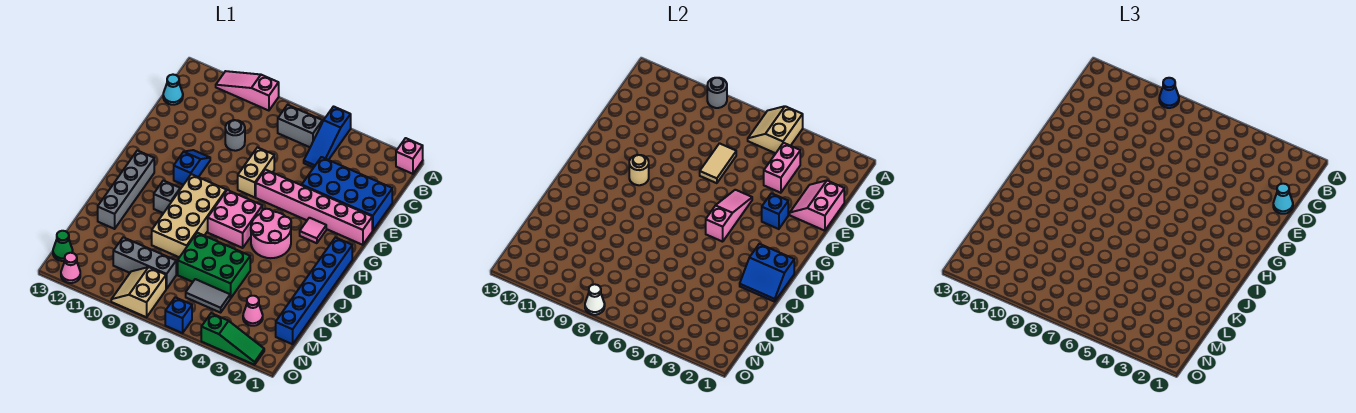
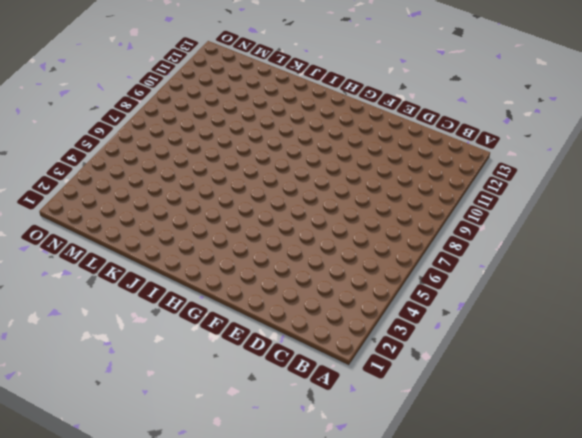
none -> pink 1x1 brick [396,138,423,174]
none -> blue 1x3 slope [304,107,351,168]
none -> pink 1x3 slope [216,71,279,111]
none -> grey 1x2 brick [278,105,323,147]

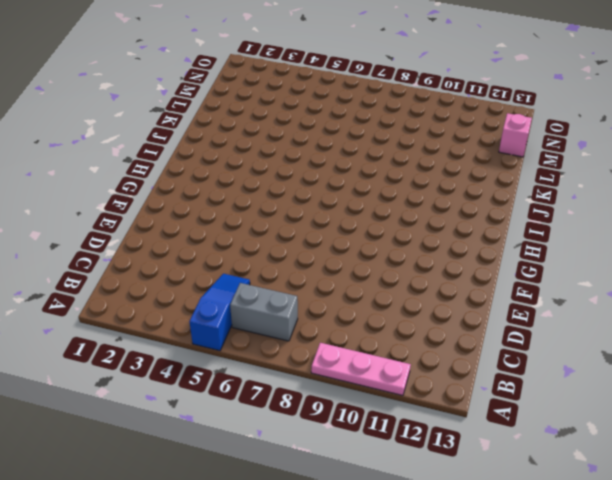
pink 1x3 plate [311,343,411,396] -> pink 1x3 slope [216,71,279,111]
pink 1x1 brick [499,113,532,157] -> pink 1x1 brick moved to [396,138,423,174]
none -> cyan 1x1 cone [163,75,183,105]
none -> blue 2x4 brick [302,157,392,231]
none -> grey 1x1 round brick [225,120,245,151]
none -> tan 1x2 brick [238,147,274,197]

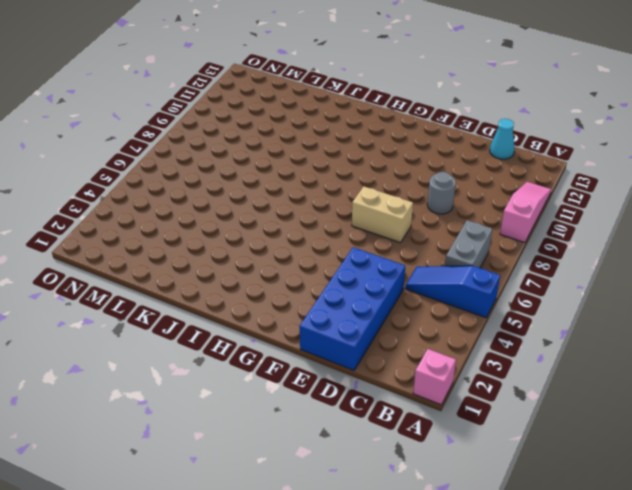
none -> pink 1x6 brick [256,170,372,245]
none -> blue 1x2 slope [174,150,210,185]
none -> pink 1x1 tile [300,218,326,243]
none -> blue 1x6 brick [276,237,352,344]

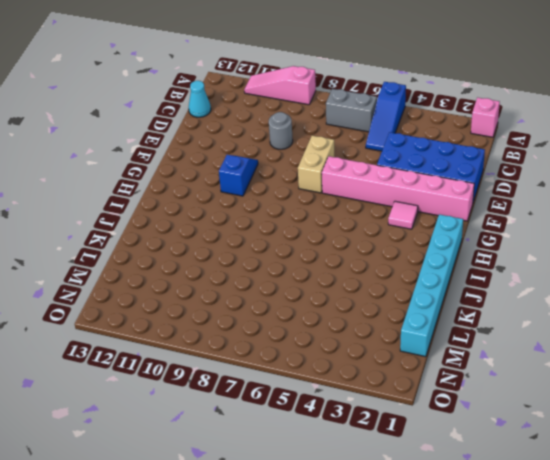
cyan 1x6 brick [400,214,463,357] -> blue 1x6 brick [276,237,352,344]
none -> pink 2x2 round brick [251,209,291,258]
none -> pink 2x2 brick [208,190,262,248]
none -> tan 2x4 brick [152,174,226,257]
none -> grey 1x4 brick [98,151,154,229]

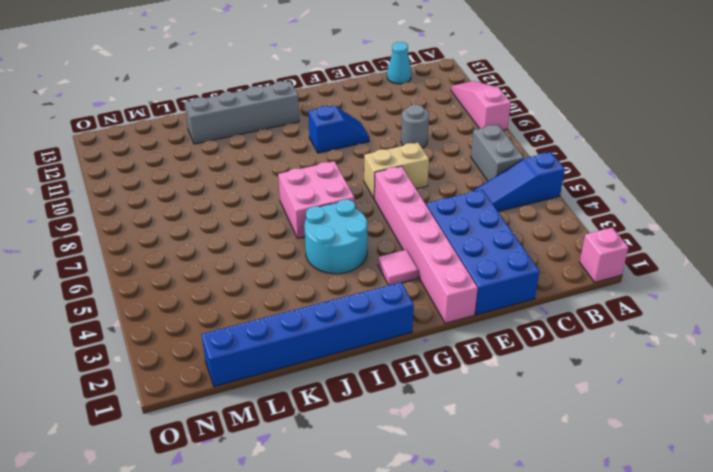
cyan 2x2 round brick [304,199,367,274] -> pink 2x2 round brick [251,209,291,258]
none -> tan 2x4 brick [152,174,226,257]
none -> grey 1x1 brick [154,181,180,213]
none -> green 2x3 brick [178,233,250,298]
none -> pink 1x1 cone [243,296,263,326]

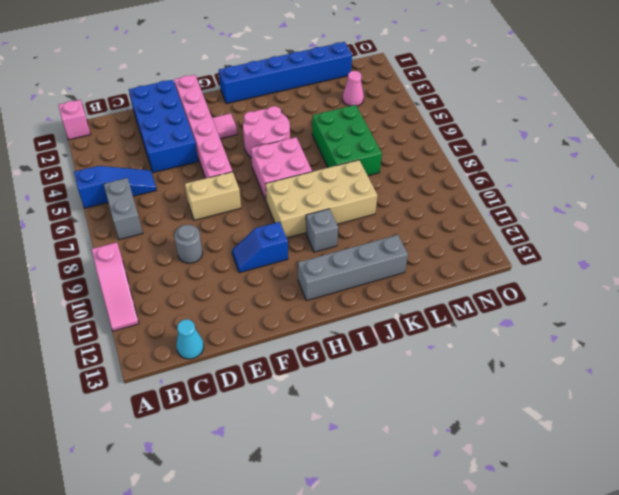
none -> grey 1x2 tile [186,279,230,313]
none -> grey 1x3 brick [113,237,176,289]
none -> tan 2x2 slope [111,267,166,317]
none -> green 1x1 cone [53,231,73,261]

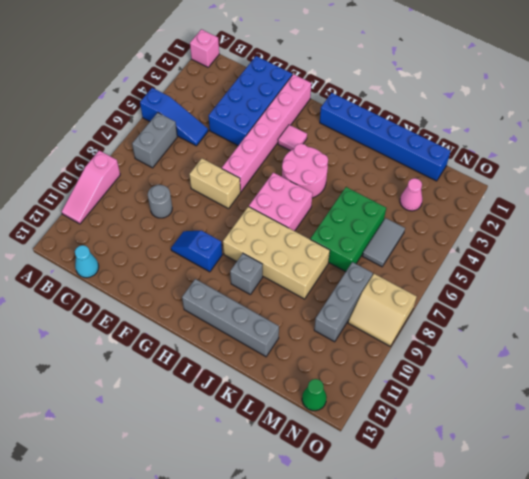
none -> green 1x3 slope [201,313,264,365]
none -> blue 1x1 brick [165,297,192,333]
none -> pink 1x1 cone [61,253,80,283]
none -> tan 2x2 slope [748,106,803,153]

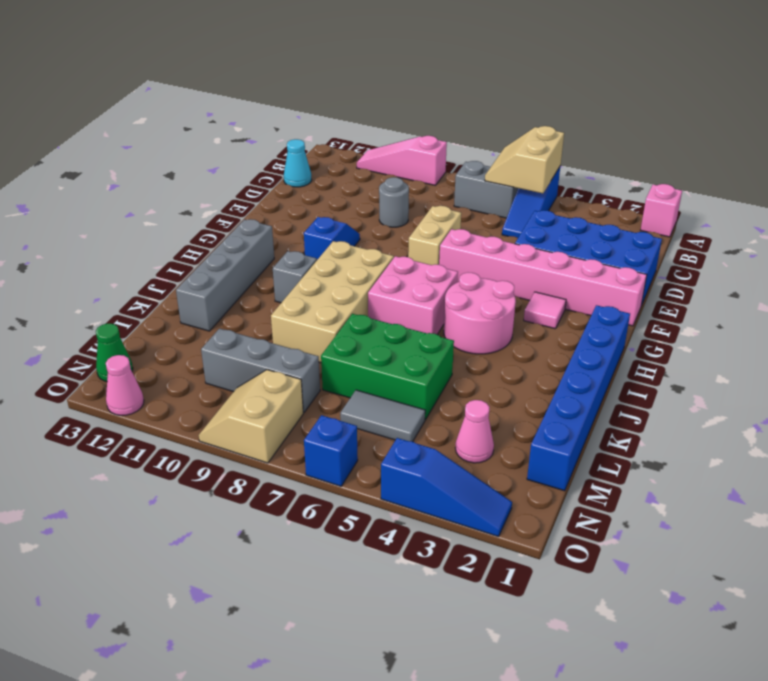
blue 1x3 slope [381,438,512,537] -> green 1x3 slope [201,313,264,365]
none -> grey 1x1 round brick [707,78,727,108]
none -> pink 1x2 brick [764,143,800,193]
none -> pink 2x2 slope [790,181,844,231]
none -> tan 1x2 tile [700,143,736,183]

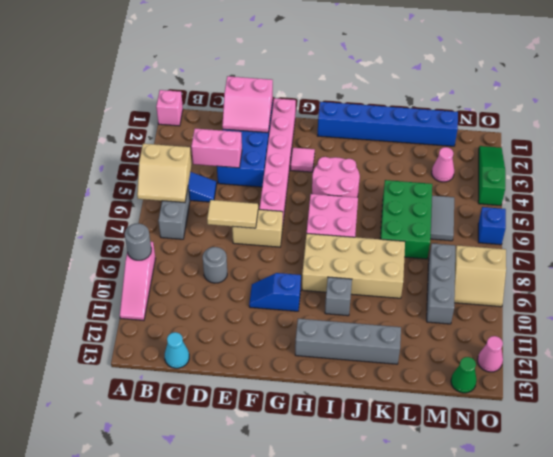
none -> blue 1x1 brick [762,193,788,229]
none -> pink 1x3 slope [706,190,752,242]
none -> tan 1x1 round brick [629,155,649,185]
none -> blue 2x2 slope [740,244,794,302]

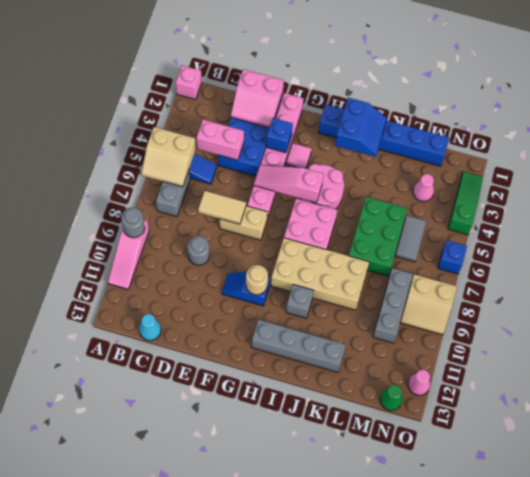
none -> white 1x1 cone [585,284,605,315]
none -> blue 1x1 cone [1159,78,1179,108]
none -> cyan 1x1 cone [1273,184,1293,214]

